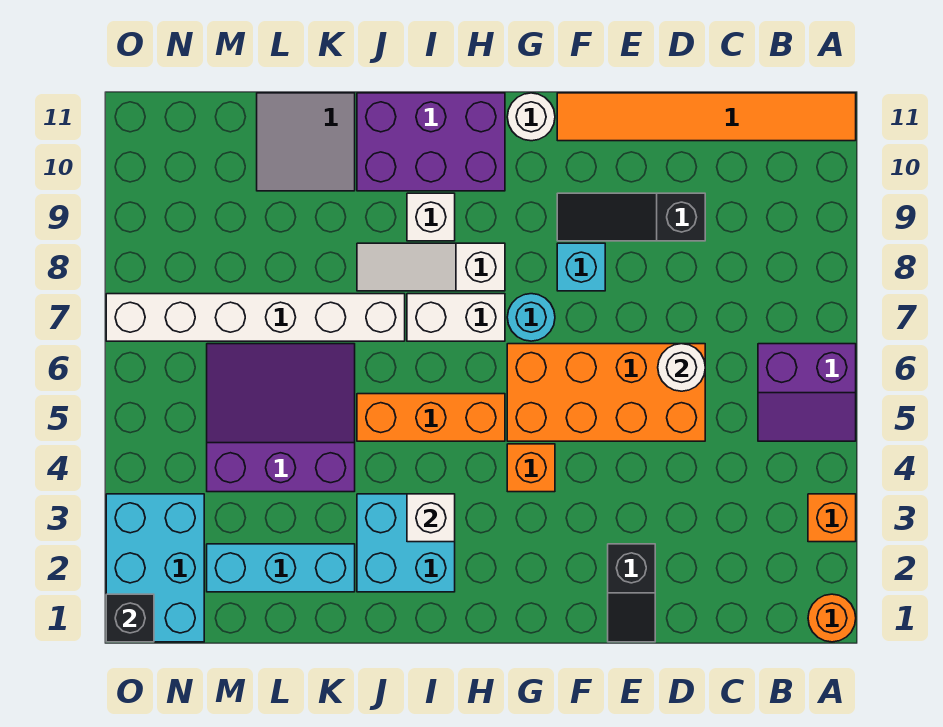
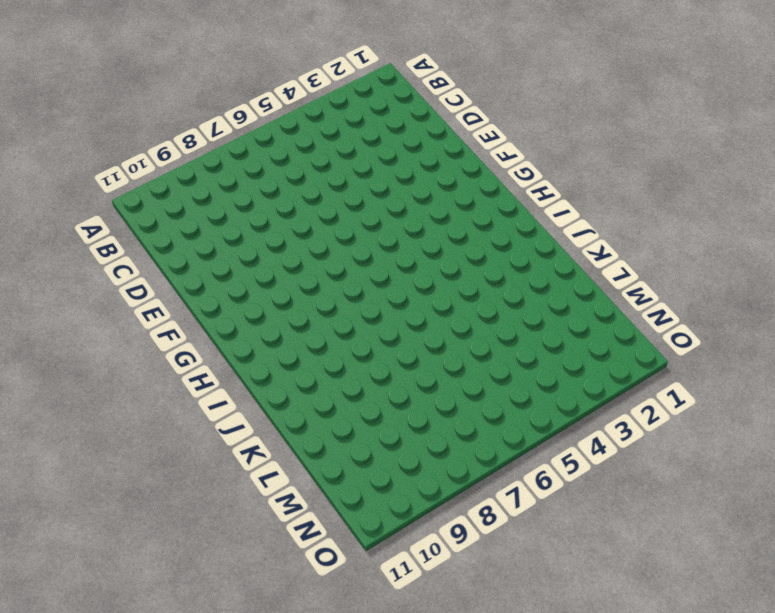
none -> orange 1x1 round brick [808,594,856,642]
none -> orange 1x1 brick [808,494,856,542]
none -> purple 2x2 slope [758,344,856,441]

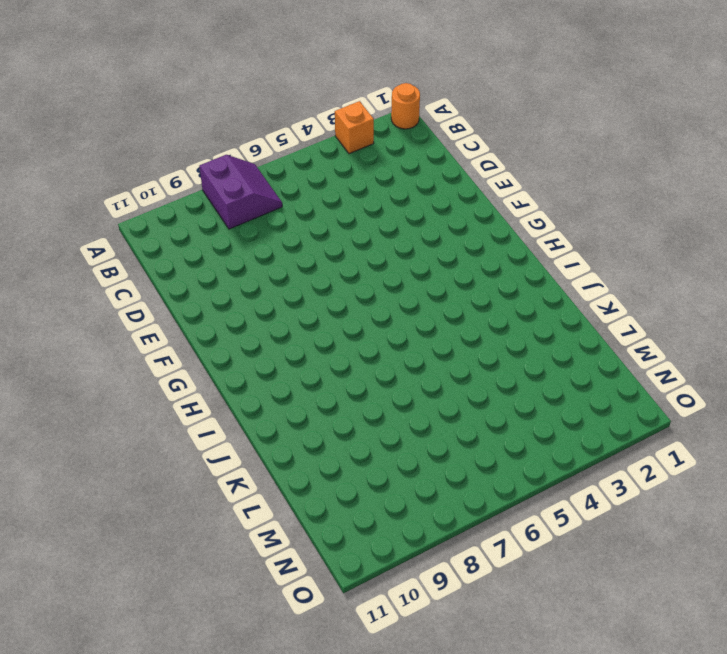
purple 2x2 slope [199,155,282,229] -> purple 2x2 slope moved to [758,344,856,441]
none -> orange 1x6 tile [557,93,856,141]
none -> orange 2x4 brick [507,344,705,441]
none -> black 1x3 slope [557,193,705,241]

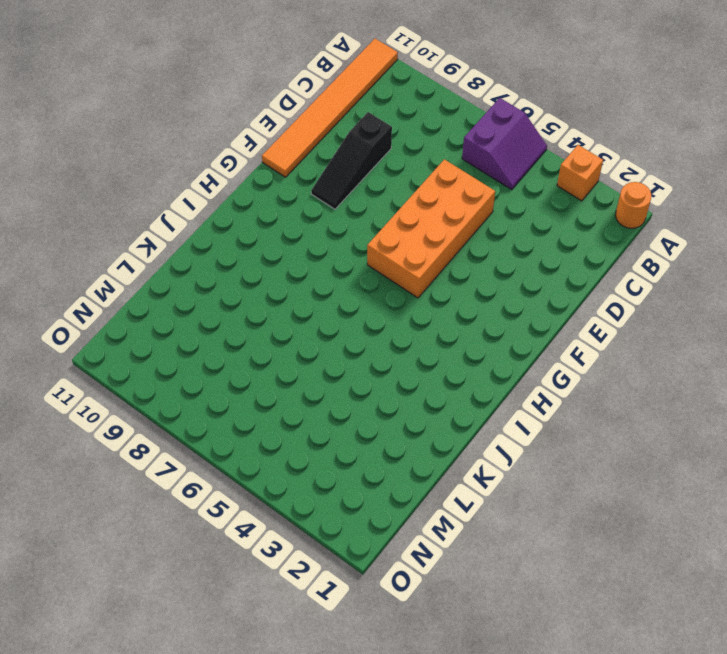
none -> black 1x2 slope [608,544,655,642]
none -> cyan 1x1 brick [557,243,605,291]
none -> orange 1x1 brick [507,444,555,492]

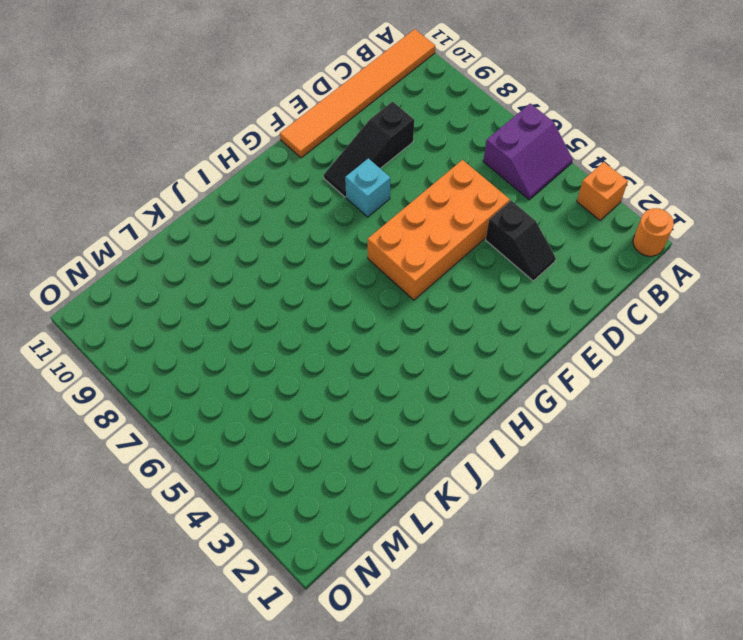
black 1x2 slope [486,201,556,281] -> black 1x2 slope moved to [608,544,655,642]
none -> orange 1x1 brick [507,444,555,492]
none -> cyan 1x1 round brick [507,294,555,341]
none -> white 1x1 round brick [507,93,555,141]

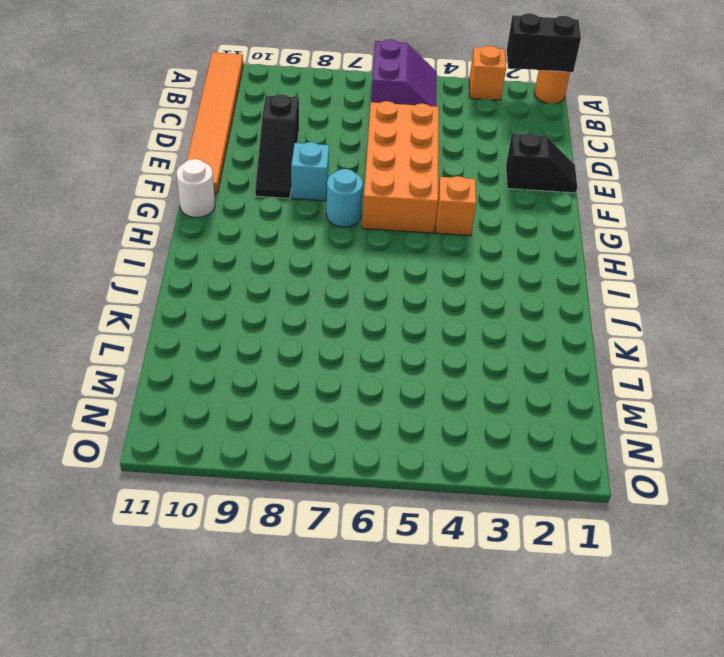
black 1x2 brick [507,13,581,72] -> none
none -> orange 1x3 brick [357,394,505,441]
none -> white 1x2 brick [407,294,505,341]
none -> white 1x3 slope [357,243,505,291]

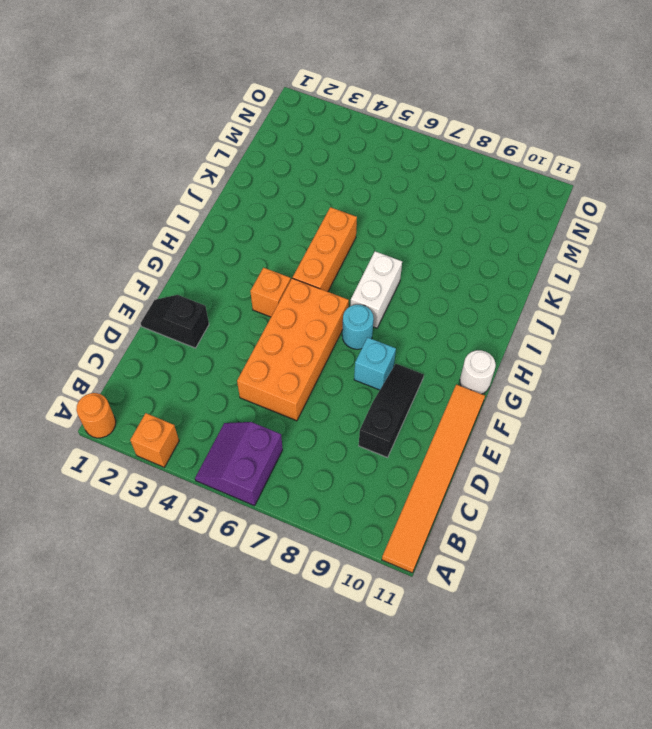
none -> white 1x3 slope [357,243,505,291]
none -> purple 2x3 brick [357,93,505,191]
none -> cyan 2x2 brick [357,494,455,592]

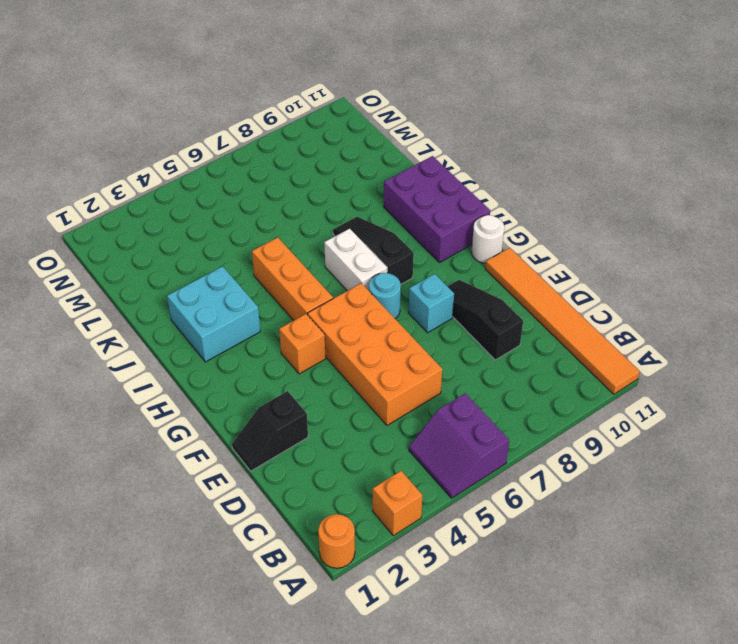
black 1x3 slope [333,217,414,284] -> white 1x3 slope [357,243,505,291]
none -> white 1x1 brick [407,193,455,241]
none -> white 1x6 brick [106,294,405,341]
none -> cyan 1x3 brick [207,544,355,592]

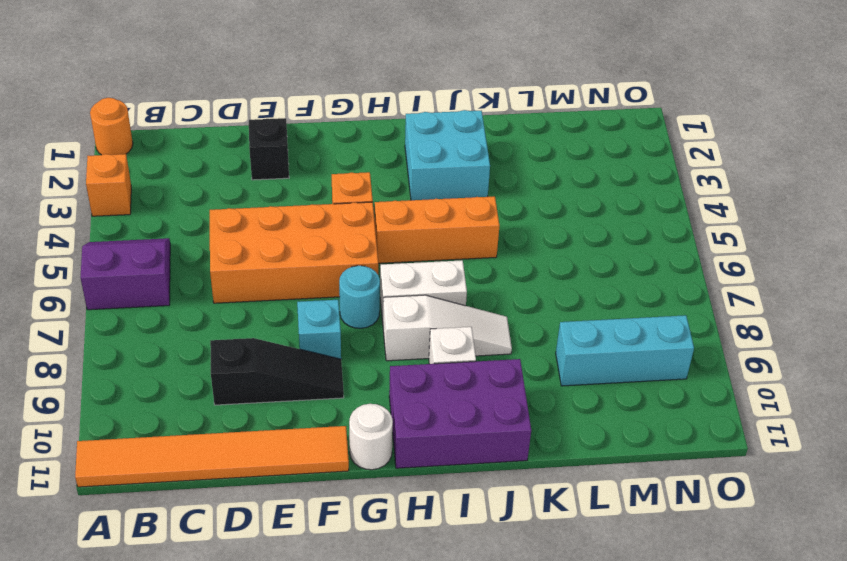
cyan 1x3 brick [556,315,694,386] -> cyan 1x3 brick moved to [207,544,355,592]
none -> white 1x6 brick [106,294,405,341]
none -> purple 3x3 slope [207,344,355,492]
none -> grey 2x2 tile [257,93,355,191]

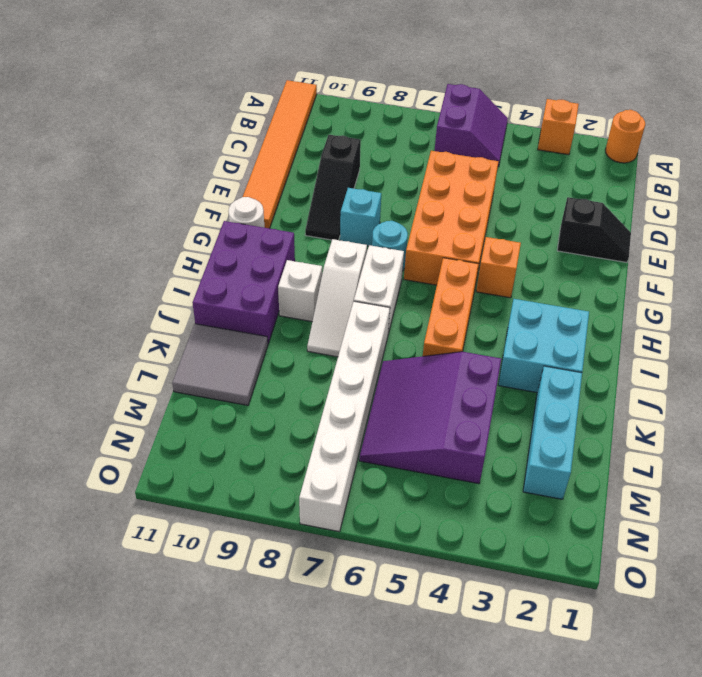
none -> cyan 2x3 brick [106,494,204,642]
none -> white 1x1 round brick [658,344,705,391]
none -> white 1x1 brick [407,494,455,542]

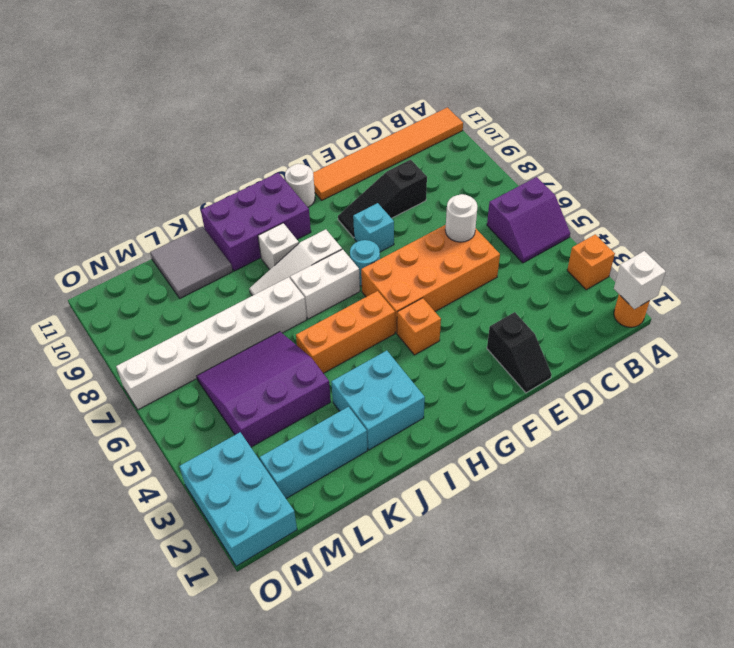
white 1x1 brick [614,251,666,309] -> white 1x1 brick moved to [407,494,455,542]
none -> black 1x1 brick [106,594,154,642]

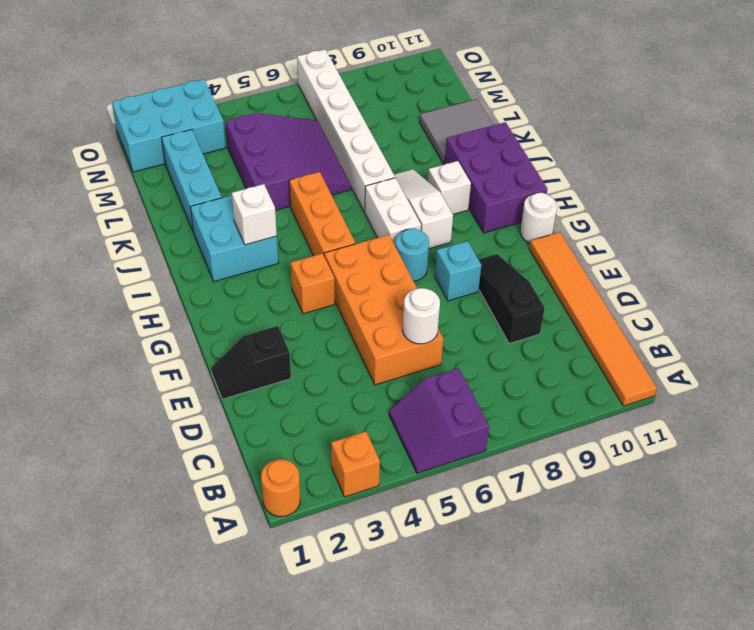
none -> black 1x1 brick [106,594,154,642]

